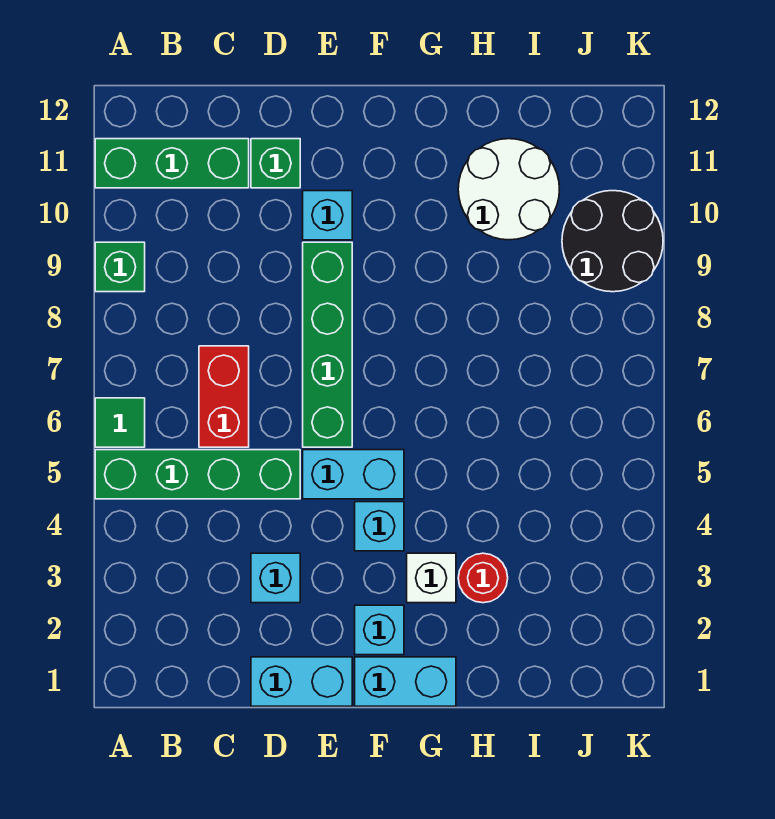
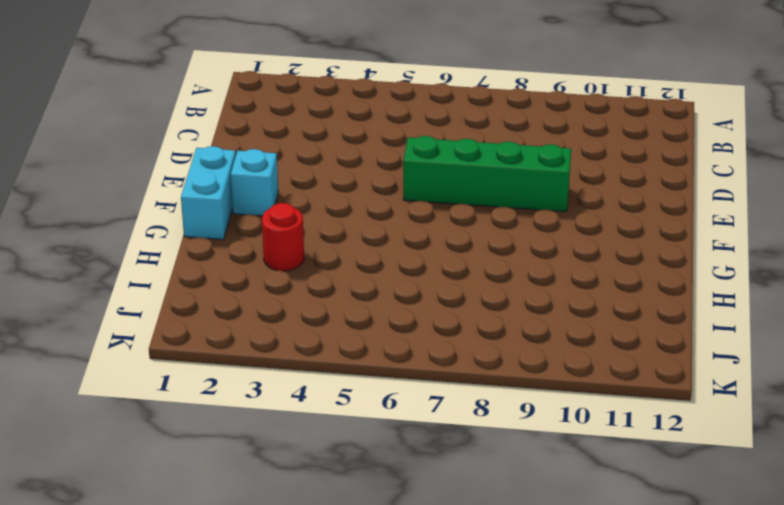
none -> green 1x4 brick [95,450,300,499]
none -> green 1x1 tile [95,398,145,447]
none -> green 1x1 brick [95,242,145,292]

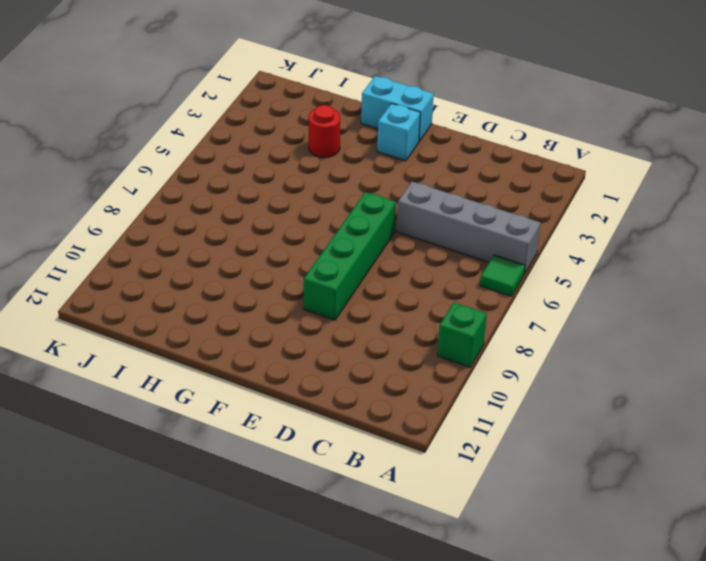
grey 1x4 brick [397,182,540,274] -> green 1x4 brick [95,450,300,499]
none -> green 1x3 brick [95,139,249,188]
none -> red 1x2 brick [199,346,249,447]
none -> cyan 1x2 brick [251,657,352,706]

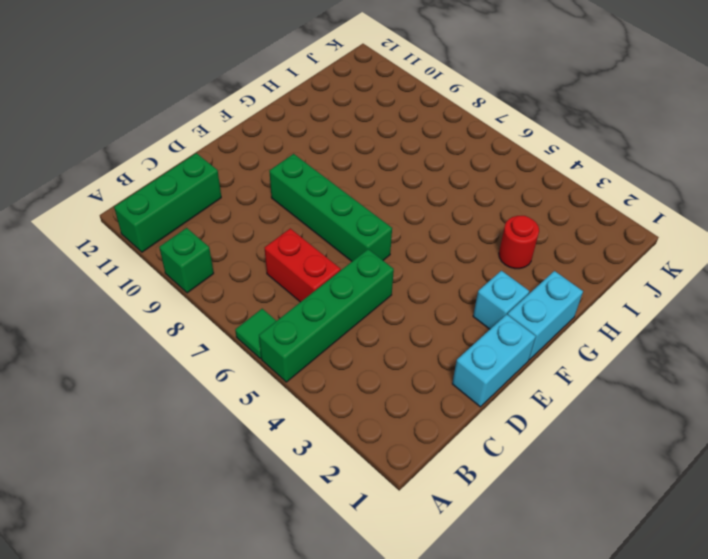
none -> cyan 1x1 brick [251,553,300,603]
none -> green 1x1 brick [251,139,300,188]
none -> cyan 1x2 brick [303,450,404,499]

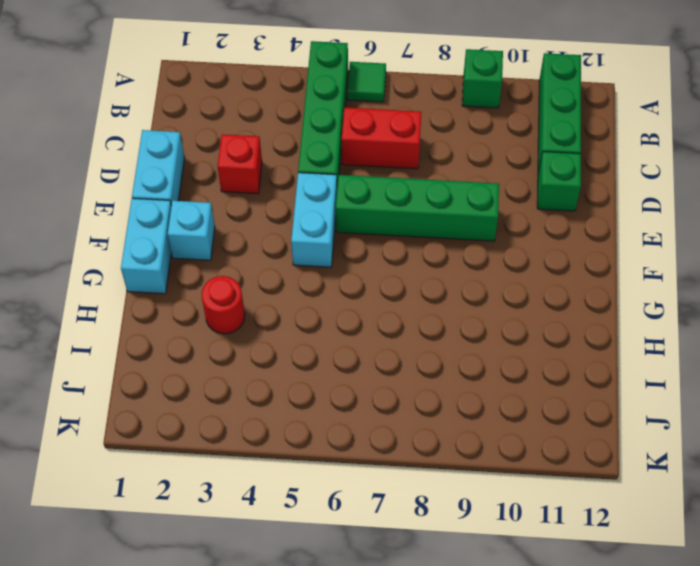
red 1x1 brick [218,134,262,194] -> cyan 1x1 brick [251,553,300,603]
none -> cyan 1x1 brick [303,191,352,240]
none -> cyan 1x1 brick [355,502,404,551]
none -> white 1x1 brick [407,553,456,603]

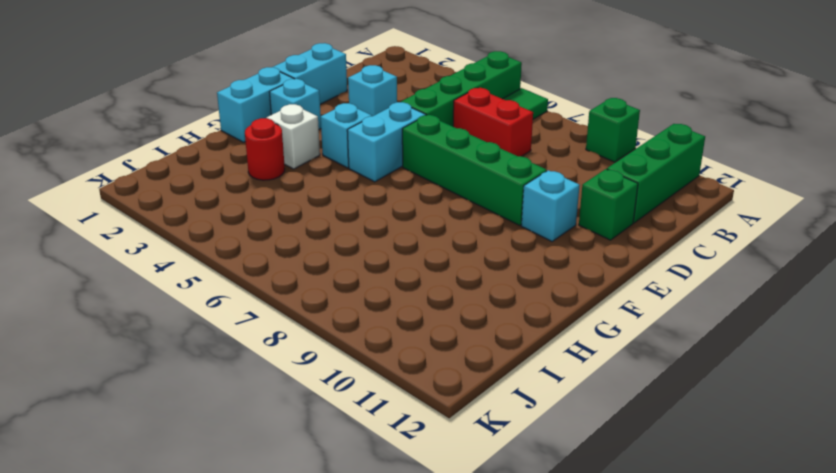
none -> white 2x2 round brick [458,139,560,240]
none -> black 2x2 round brick [562,191,663,292]

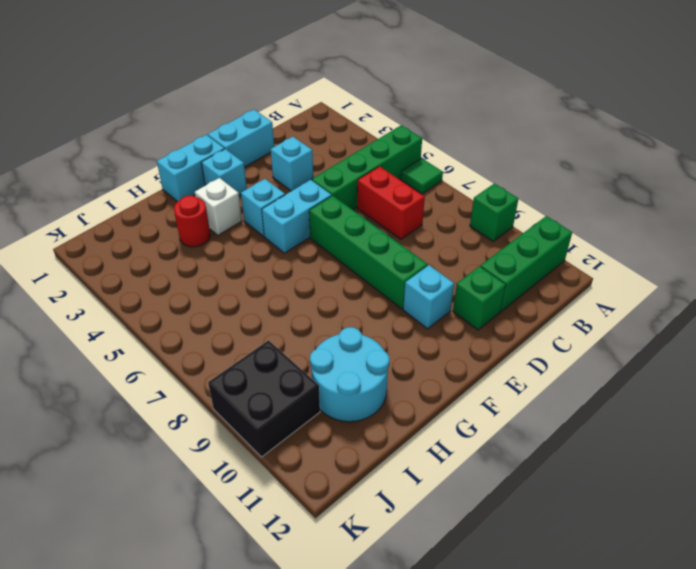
cyan 2x2 round brick [310,327,389,422] -> white 2x2 round brick [458,139,560,240]
black 2x2 brick [208,340,320,457] -> black 2x2 round brick [562,191,663,292]

